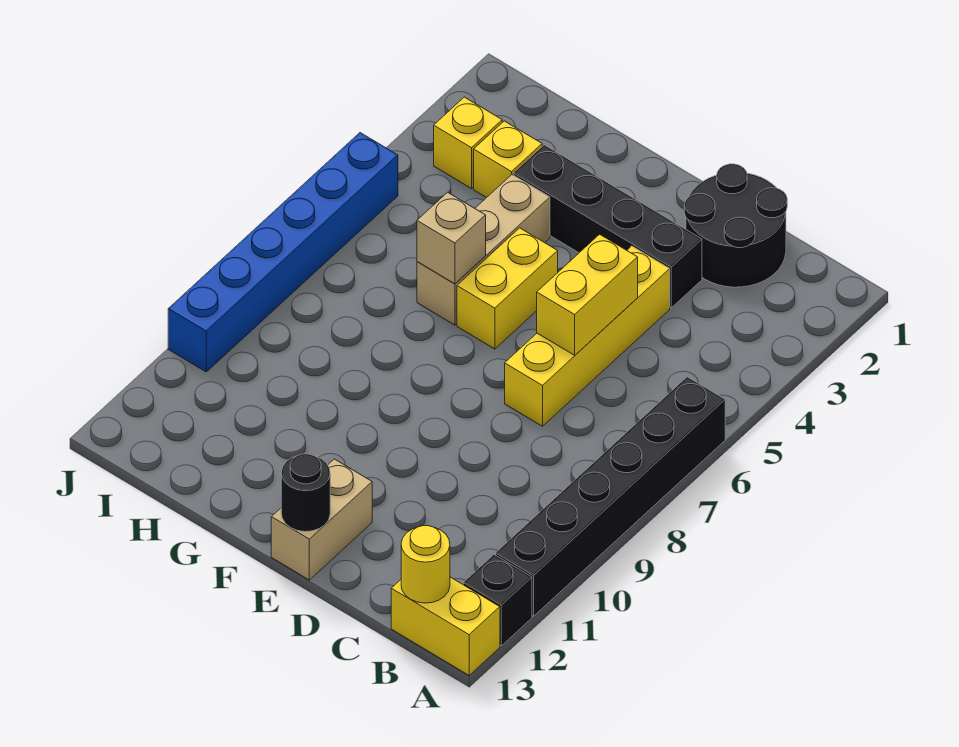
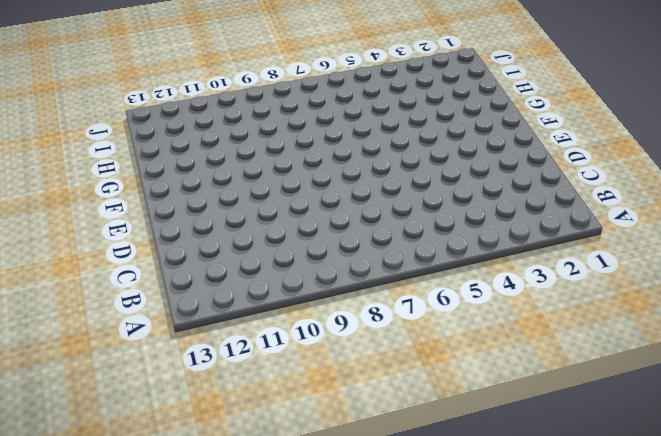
none -> black 1x6 brick [496,377,725,616]
none -> black 1x1 brick [463,555,532,646]
none -> yellow 1x2 brick [391,577,500,675]

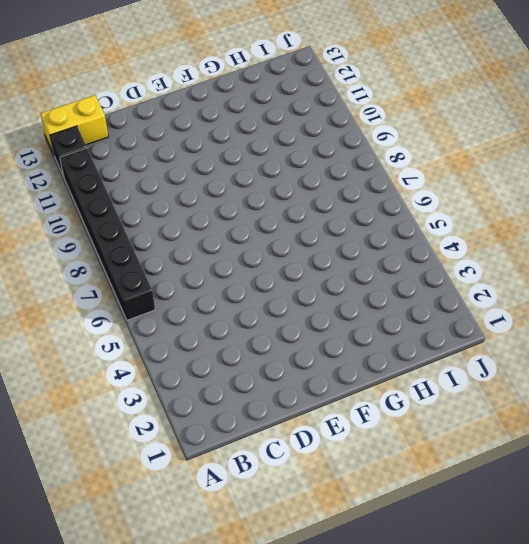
none -> black 2x2 round brick [684,164,787,287]
none -> black 1x4 brick [514,145,702,308]
none -> yellow 1x4 brick [505,246,670,426]

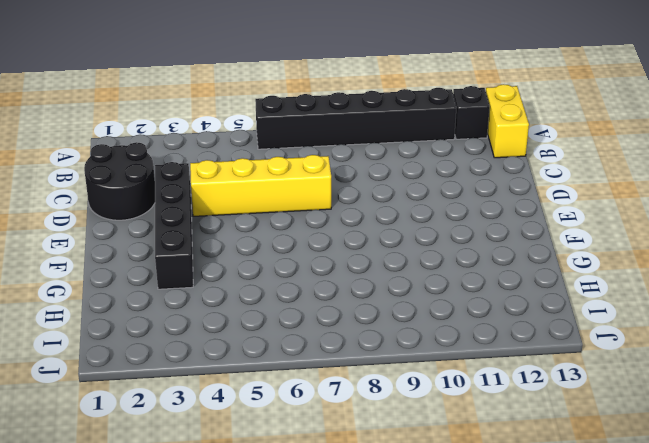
none -> tan 1x2 brick [271,459,372,580]
none -> yellow 1x2 brick [457,228,558,349]
none -> tan 1x3 brick [417,175,550,325]

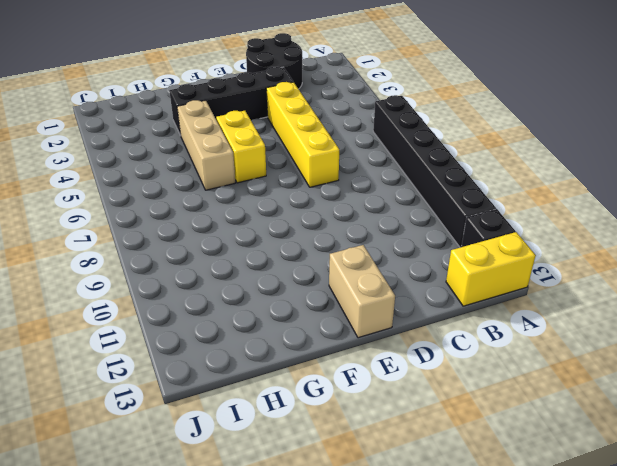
none -> yellow 1x1 brick [474,121,542,198]
none -> yellow 1x1 brick [434,97,502,189]
none -> blue 1x6 brick [168,133,398,372]

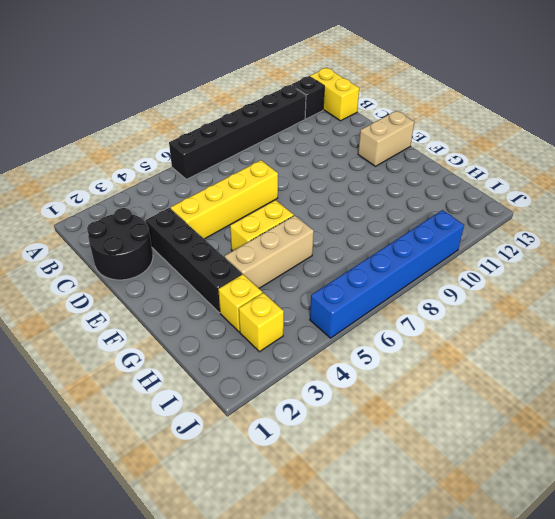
none -> yellow 1x1 round brick [401,526,450,603]
none -> yellow 1x2 brick [537,234,638,355]
none -> black 1x1 round brick [281,454,330,532]

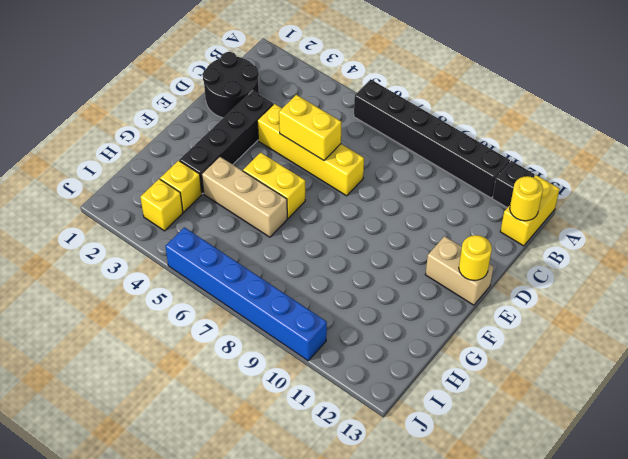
yellow 1x1 round brick [459,235,492,280] -> black 1x1 round brick [281,454,330,532]
none -> tan 1x1 brick [417,192,486,284]

